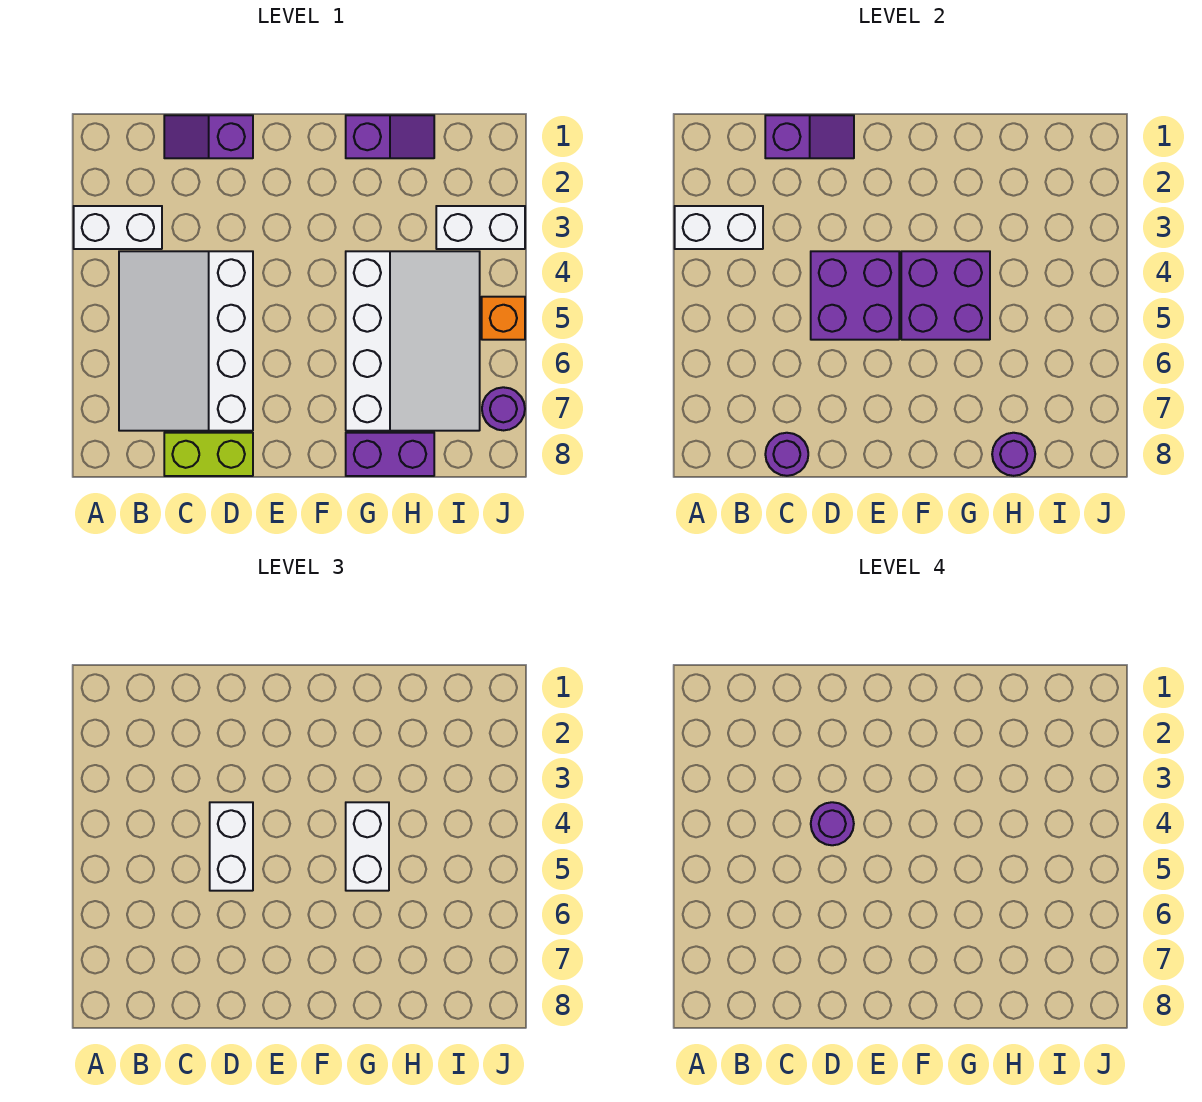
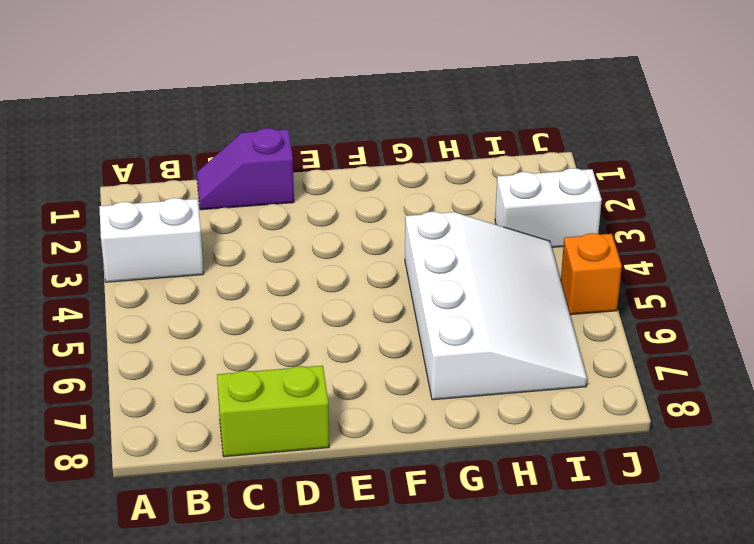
none -> white 3x4 slope [119,251,253,431]
none -> purple 1x2 slope [346,115,434,158]
none -> purple 1x2 brick [346,433,434,476]

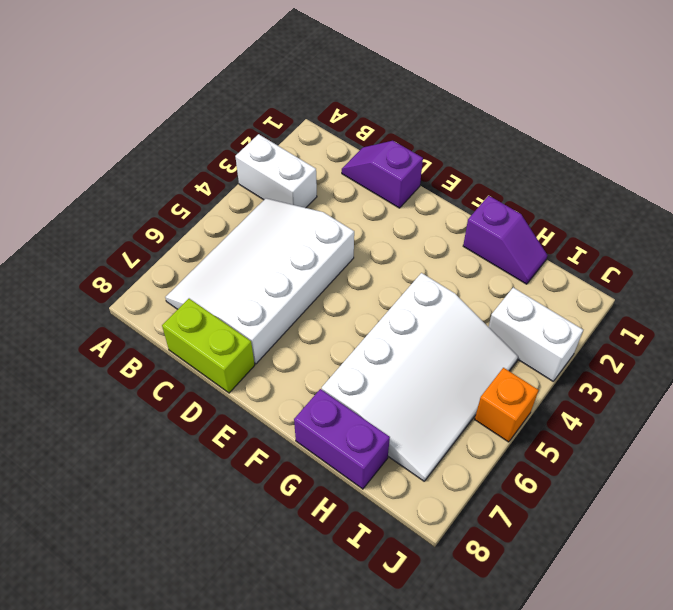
none -> purple 1x1 round brick [482,387,525,430]
none -> white 1x2 brick [675,206,763,249]
none -> purple 1x2 slope [765,115,854,158]

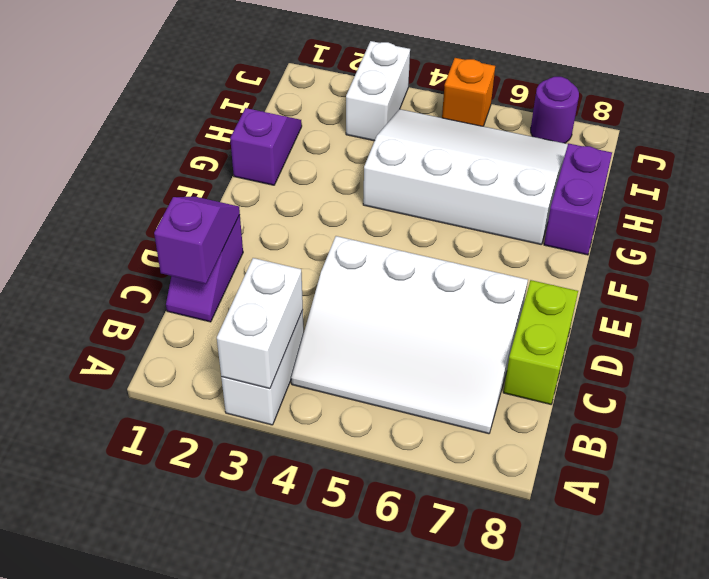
none -> purple 1x1 round brick [765,433,808,476]
none -> purple 2x2 brick [811,251,899,340]
none -> purple 2x2 brick [901,251,990,340]

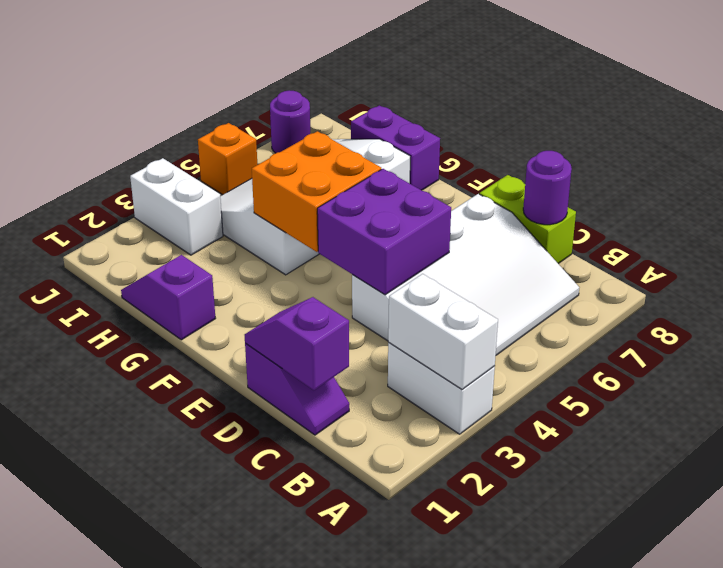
orange 2x2 brick [252,131,381,252] -> purple 2x2 brick [901,251,990,340]
none -> purple 1x1 round brick [992,433,1035,476]
none -> white 1x2 brick [210,802,253,891]
none -> white 1x2 brick [346,802,389,891]

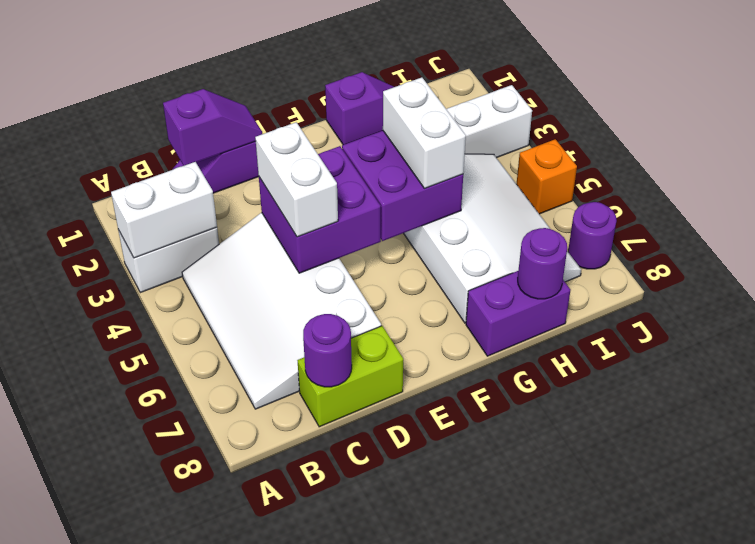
none -> purple 1x1 round brick [811,802,854,845]

